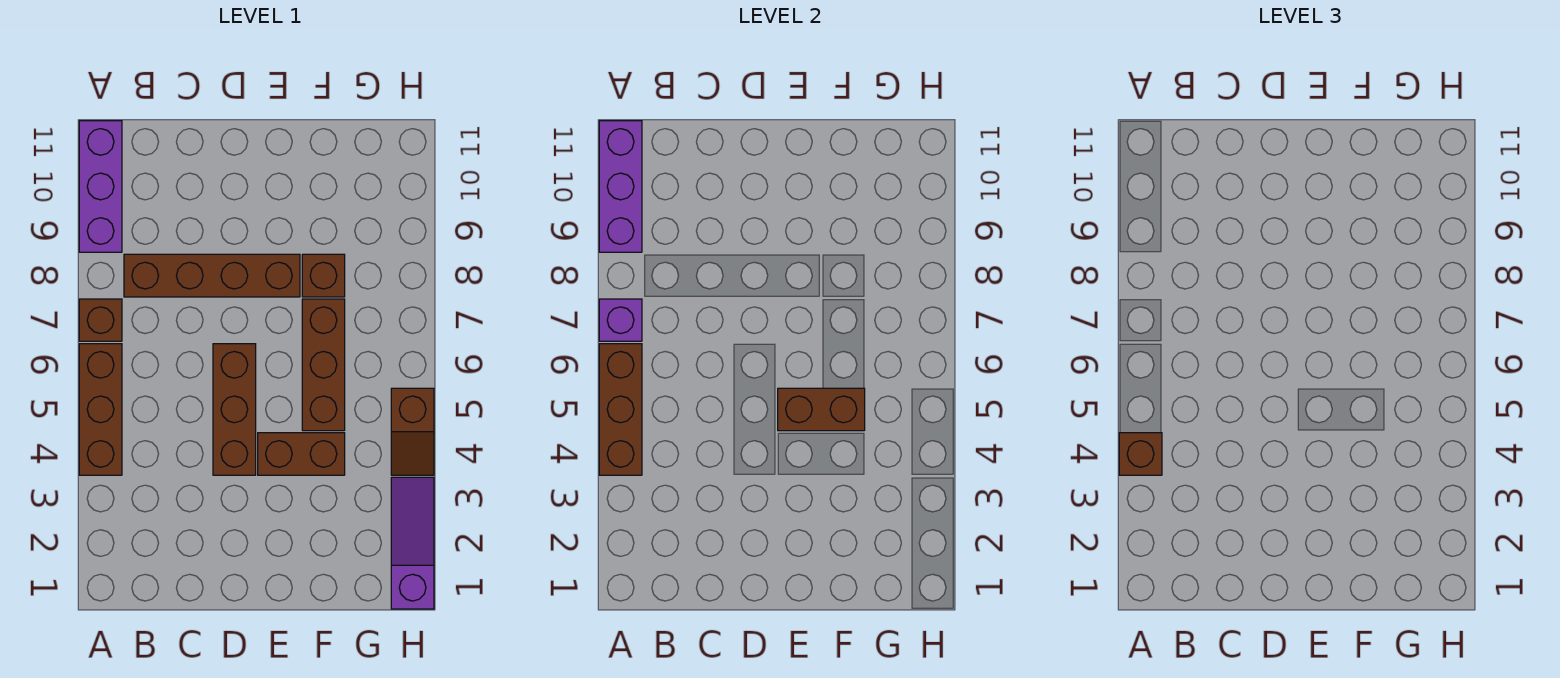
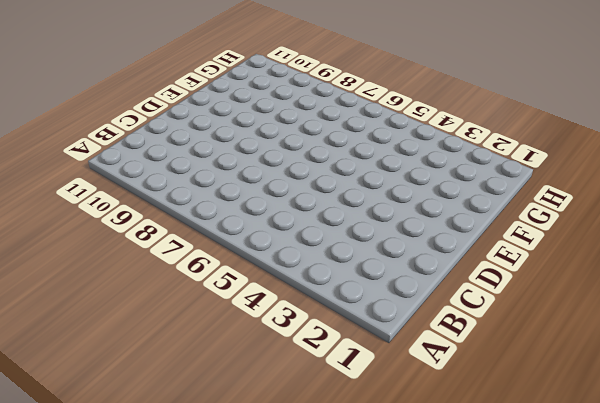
none -> brown 1x3 brick [79,344,122,475]
none -> brown 1x1 brick [79,299,122,341]
none -> purple 1x3 brick [79,121,122,252]

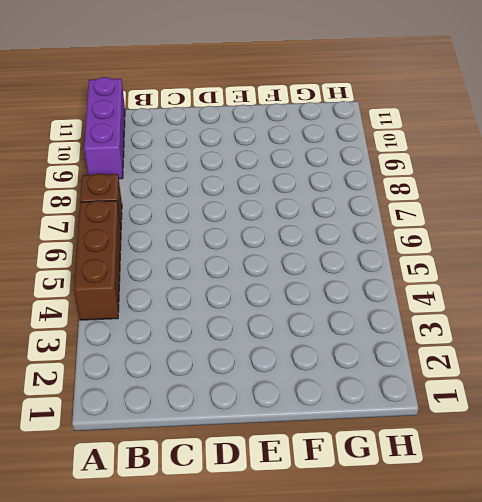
none -> brown 1x4 brick [124,254,300,297]
none -> brown 1x3 brick [213,344,256,475]
none -> brown 1x2 brick [258,433,345,475]

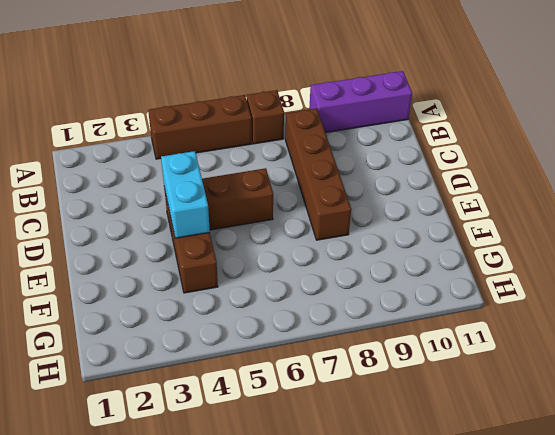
cyan 1x2 brick [161,151,210,238] -> none
none -> brown 1x3 brick [302,299,345,431]
none -> brown 1x1 brick [302,254,345,297]
none -> purple 1x3 slope [391,477,434,609]

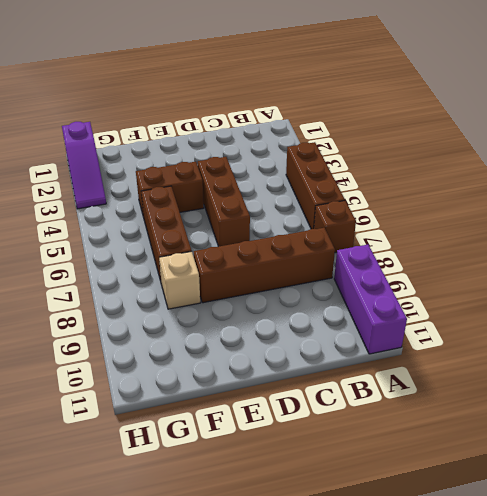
tan 1x1 brick [159,251,200,309] -> brown 1x1 brick [302,254,345,297]
none -> brown 1x2 slope [391,388,434,475]
none -> brown 1x3 brick [599,344,642,475]
none -> purple 1x1 brick [599,299,642,341]

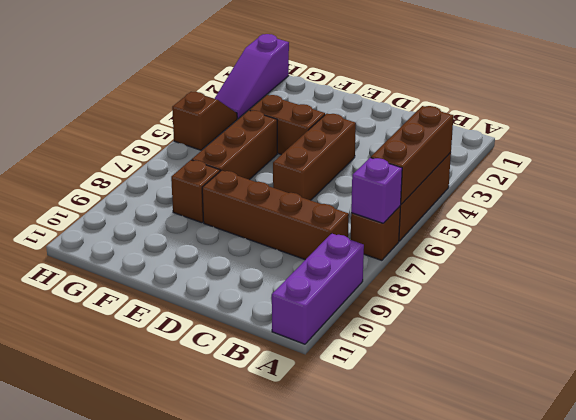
none -> purple 1x3 brick [599,121,642,252]
none -> brown 1x2 brick [778,388,865,431]
none -> brown 1x1 brick [1119,433,1162,475]

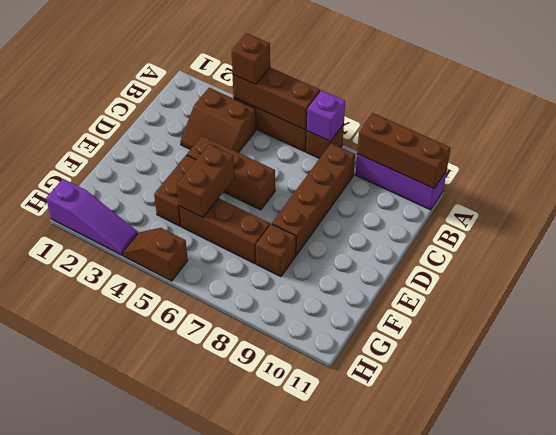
brown 1x3 brick [357,113,451,189] -> purple 1x3 brick [599,121,642,252]
brown 2x2 slope [180,88,256,153] -> none

